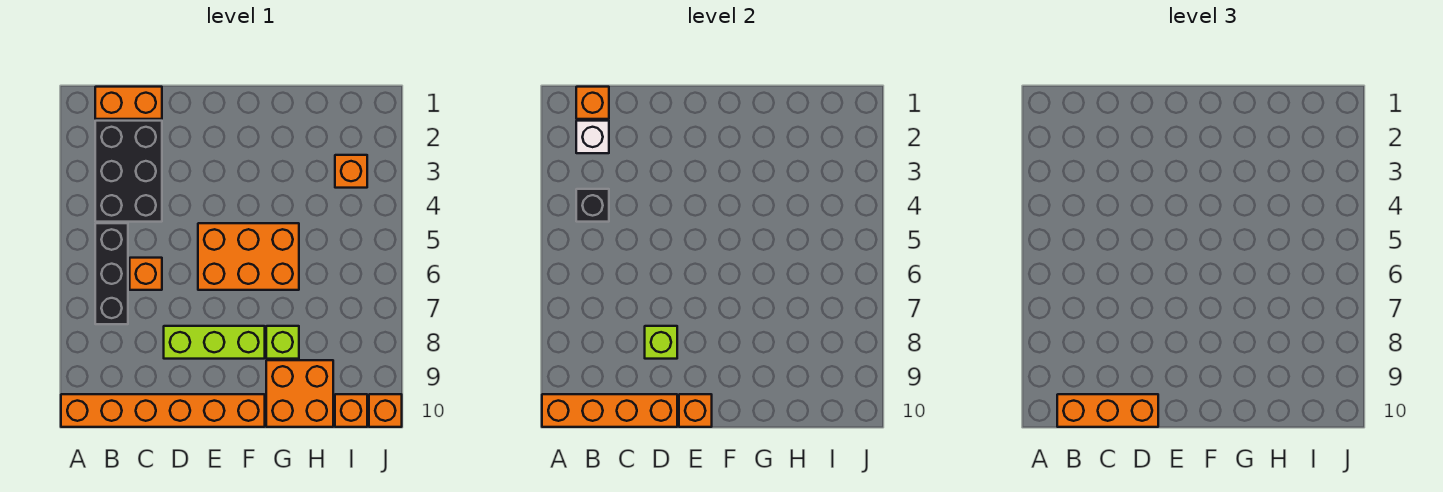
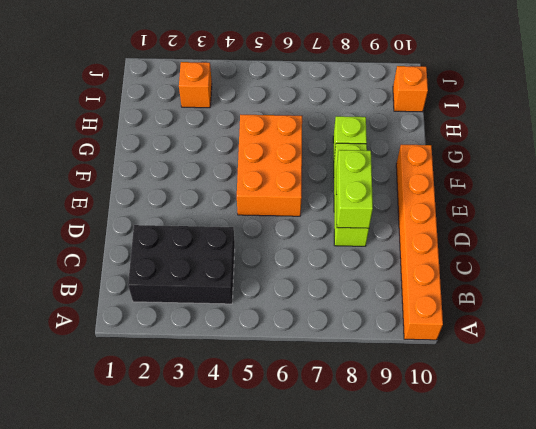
lime 1x2 brick [336,150,373,228] -> lime 1x1 brick [645,326,677,359]
none -> orange 1x2 brick [95,87,162,119]
none -> black 1x3 brick [95,223,128,324]
none -> orange 1x1 brick [130,258,162,290]

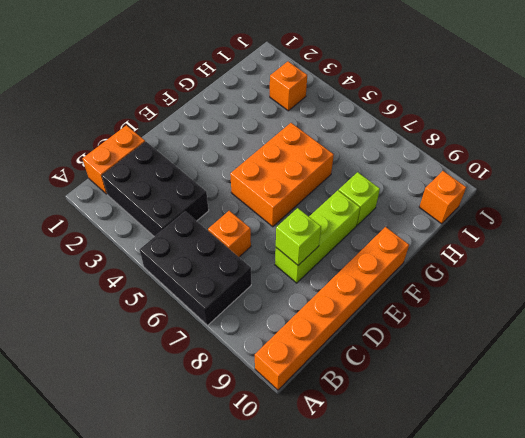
black 2x3 brick [139,212,251,325] -> black 1x3 brick [95,223,128,324]
none -> orange 2x2 brick [266,360,333,427]
none -> orange 1x1 brick [369,394,402,427]
none -> orange 1x4 brick [542,394,677,427]

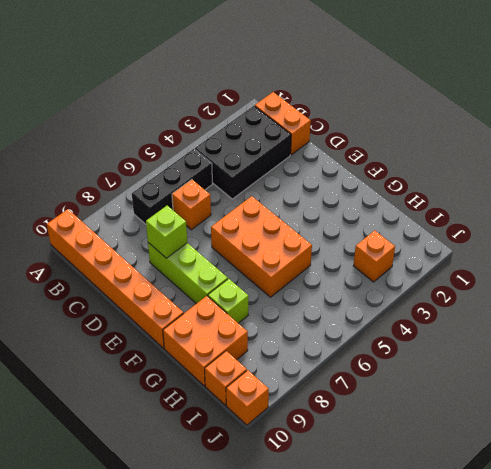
none -> orange 1x4 brick [542,394,677,427]
none -> orange 1x1 brick [576,87,609,119]
none -> white 1x1 brick [576,121,609,153]

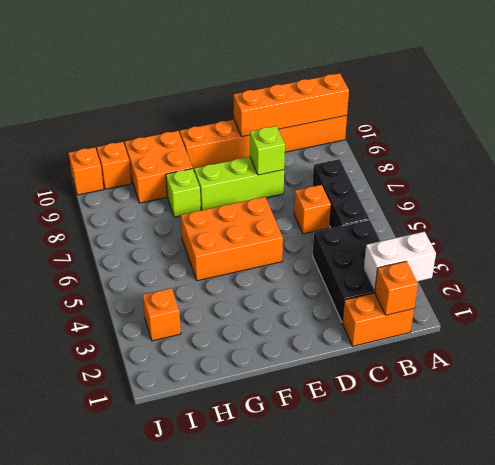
white 1x2 brick [364,232,436,292] -> white 1x1 brick [576,121,609,153]
none -> black 1x1 brick [576,189,609,222]
none -> orange 1x1 brick [679,394,712,427]
none -> orange 1x3 brick [1057,394,1158,427]

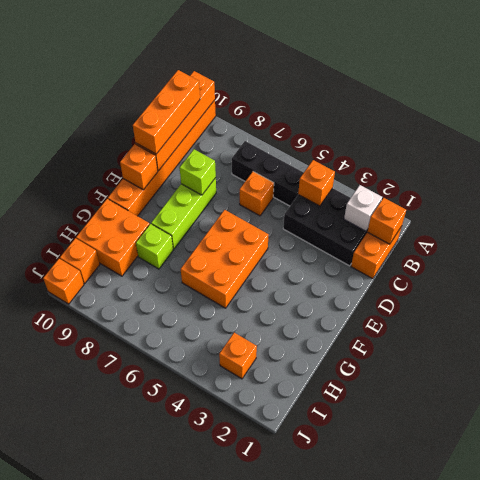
orange 1x1 brick [298,160,335,206] -> black 1x1 brick [576,189,609,222]

